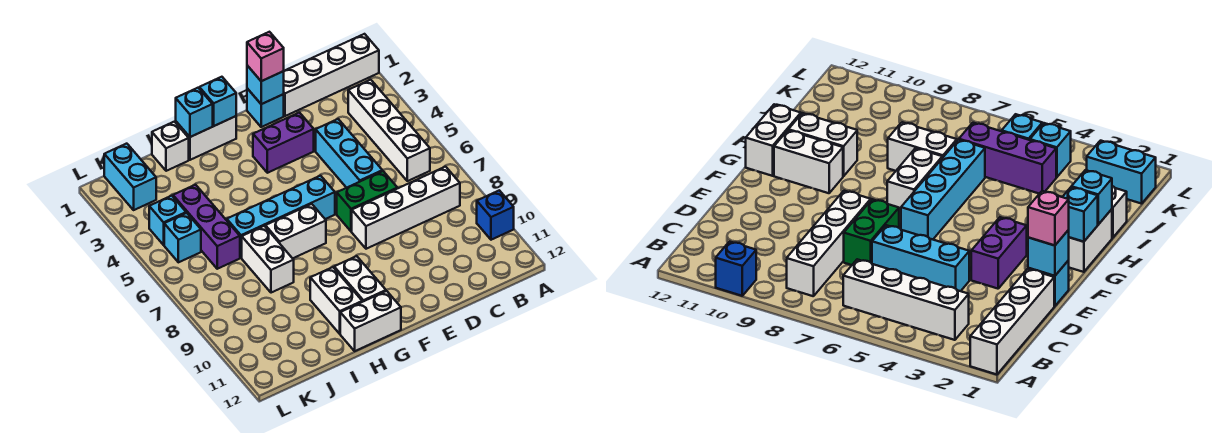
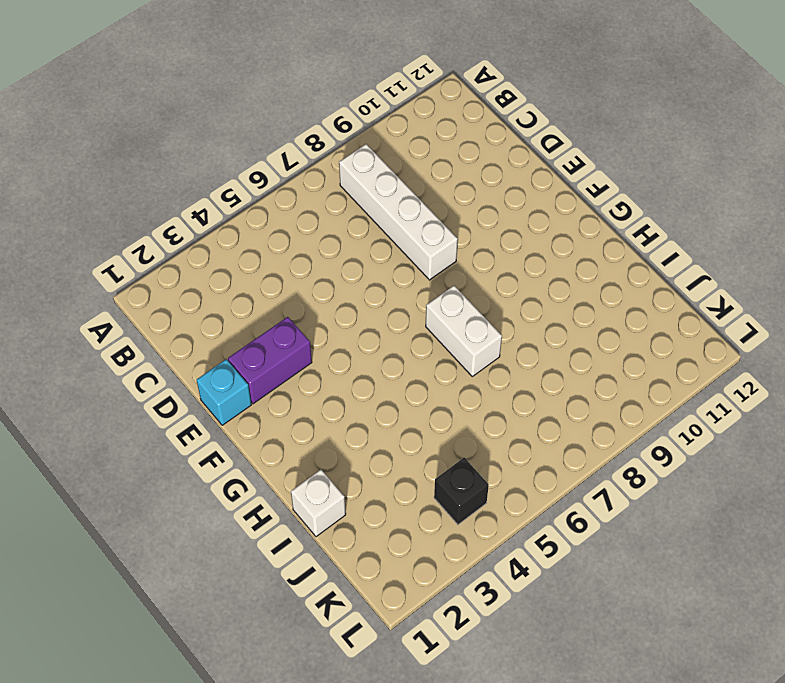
purple 1x2 brick [228,317,312,404] -> purple 1x2 brick turned to [253,113,314,173]
black 1x1 brick [434,458,489,525] -> cyan 1x1 brick [149,196,186,245]
none -> white 1x4 brick [284,34,379,116]
none -> blue 1x1 brick [477,190,514,240]
none -> white 1x4 brick [348,80,430,181]

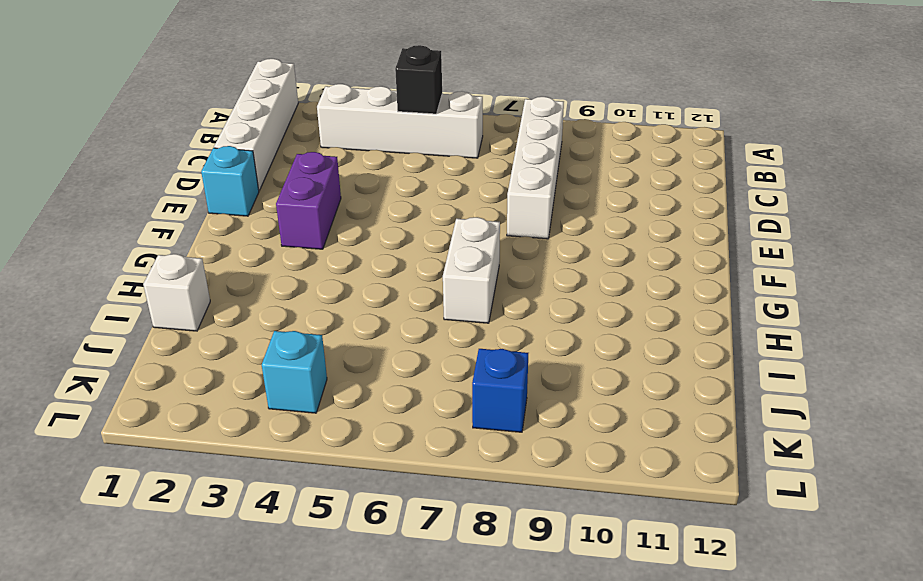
black 1x1 brick [395,45,442,114] -> none
blue 1x1 brick [472,349,528,432] -> blue 1x1 brick moved to [477,190,514,240]
none -> cyan 1x3 brick [316,119,382,188]
none -> green 1x2 brick [337,171,397,231]
none -> cyan 1x4 brick [227,176,335,258]

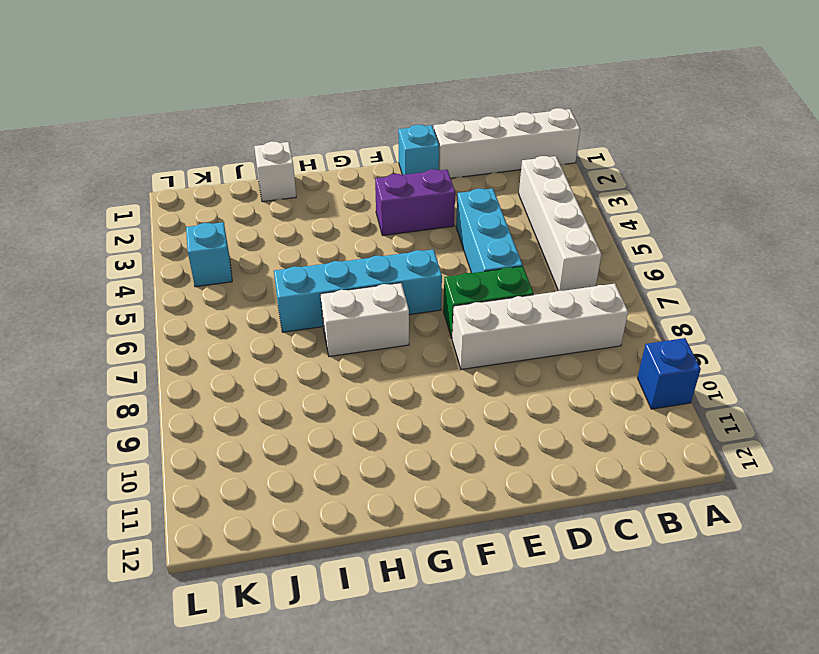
none -> white 1x2 brick [176,116,236,160]
none -> white 1x2 brick [334,256,386,302]
none -> white 1x2 brick [340,291,401,351]

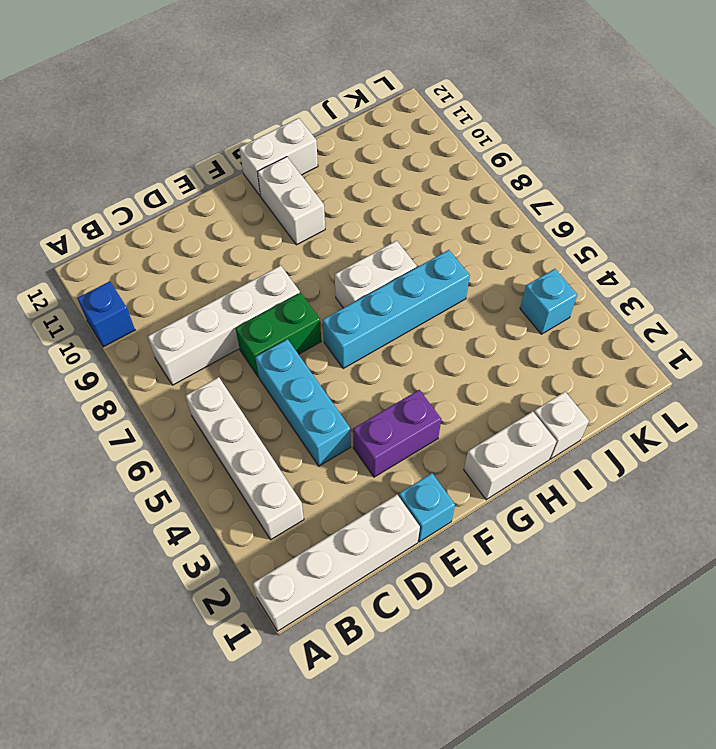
none -> white 1x2 brick [310,267,362,334]
none -> white 1x2 brick [242,226,294,293]
none -> purple 1x3 brick [173,185,240,269]

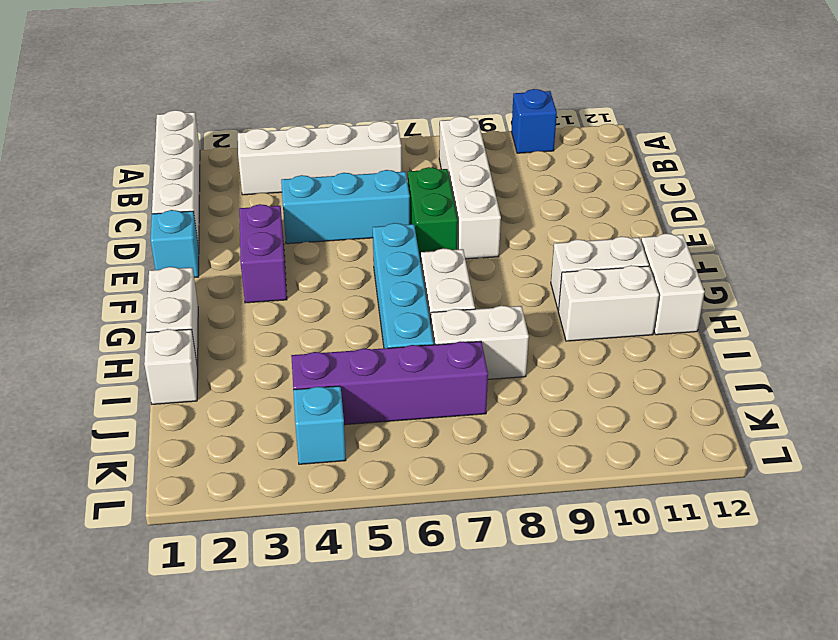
purple 1x4 brick [291,341,488,425] -> purple 1x3 brick [173,185,240,269]
none -> cyan 1x2 brick [104,144,156,210]
none -> cyan 1x1 brick [164,213,201,262]
none -> cyan 1x1 brick [247,66,284,104]

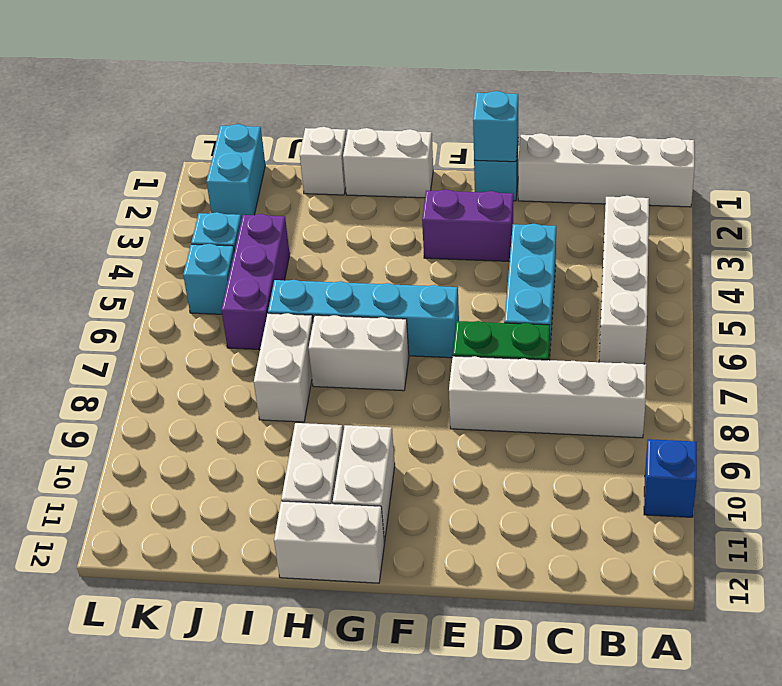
none -> cyan 1x1 brick [199,77,236,126]
none -> cyan 1x1 brick [176,88,213,137]
none -> pink 1x1 brick [247,32,284,81]

